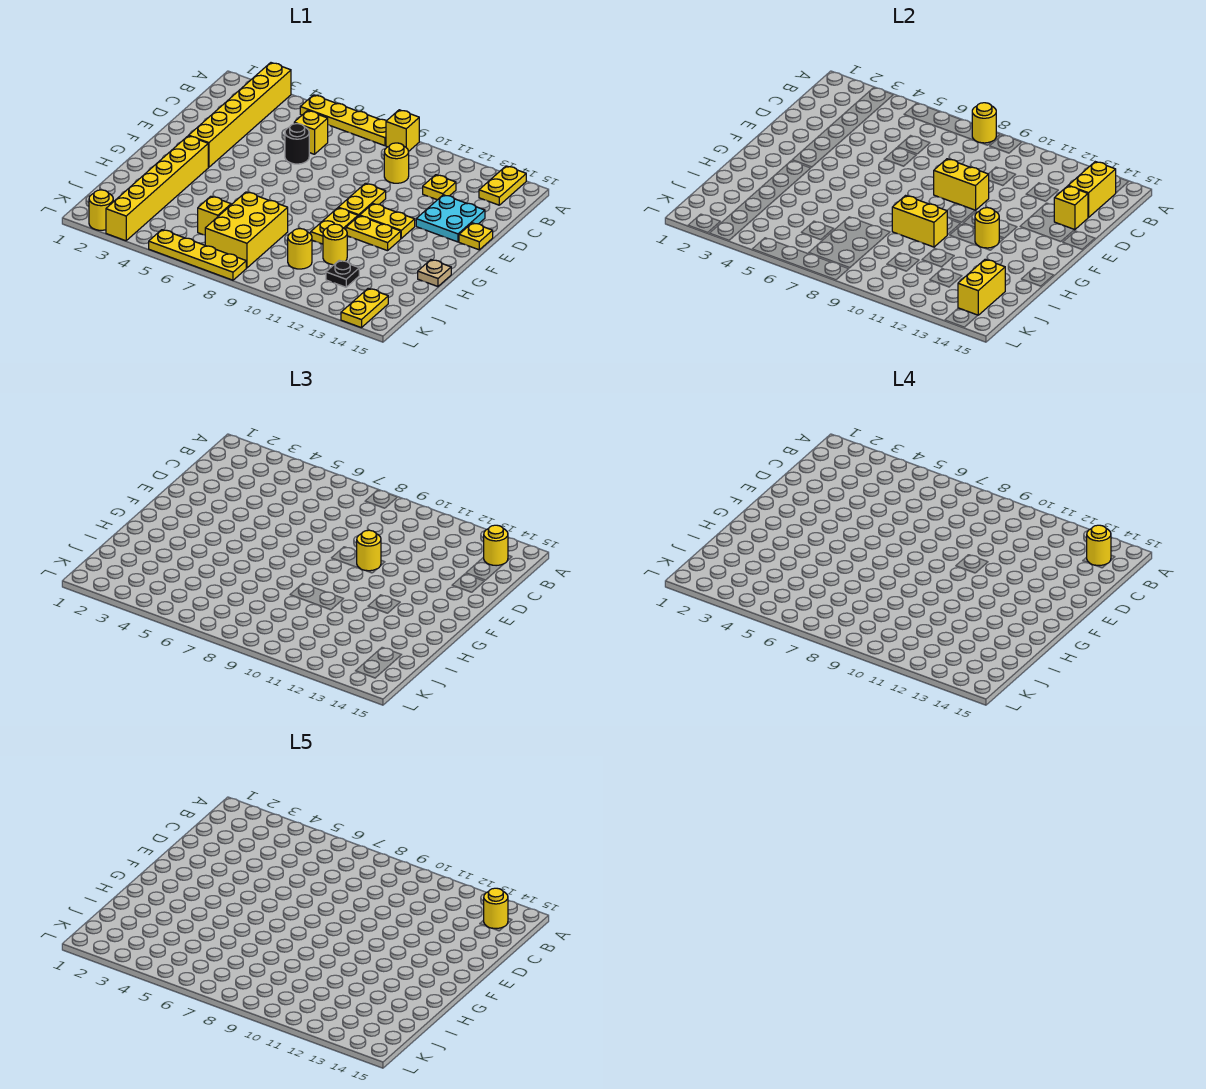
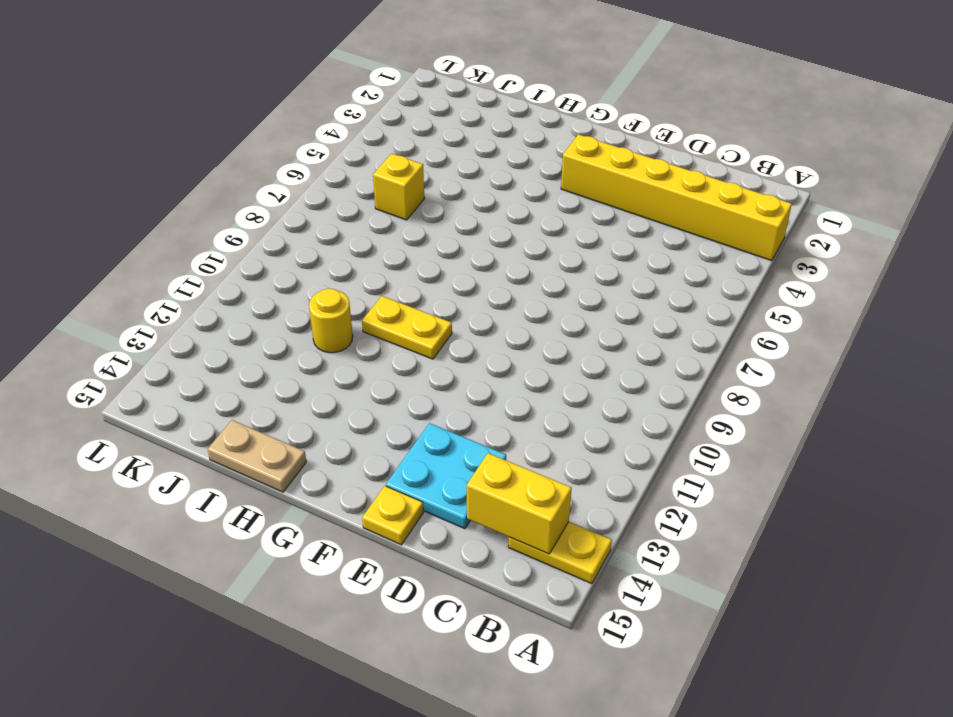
tan 1x2 plate [208,420,306,492] -> tan 1x1 plate [418,260,451,287]
none -> yellow 1x4 plate [300,95,386,146]
none -> yellow 1x1 brick [386,110,419,151]
none -> yellow 1x1 brick [294,111,328,154]
none -> yellow 1x1 round brick [384,143,409,183]

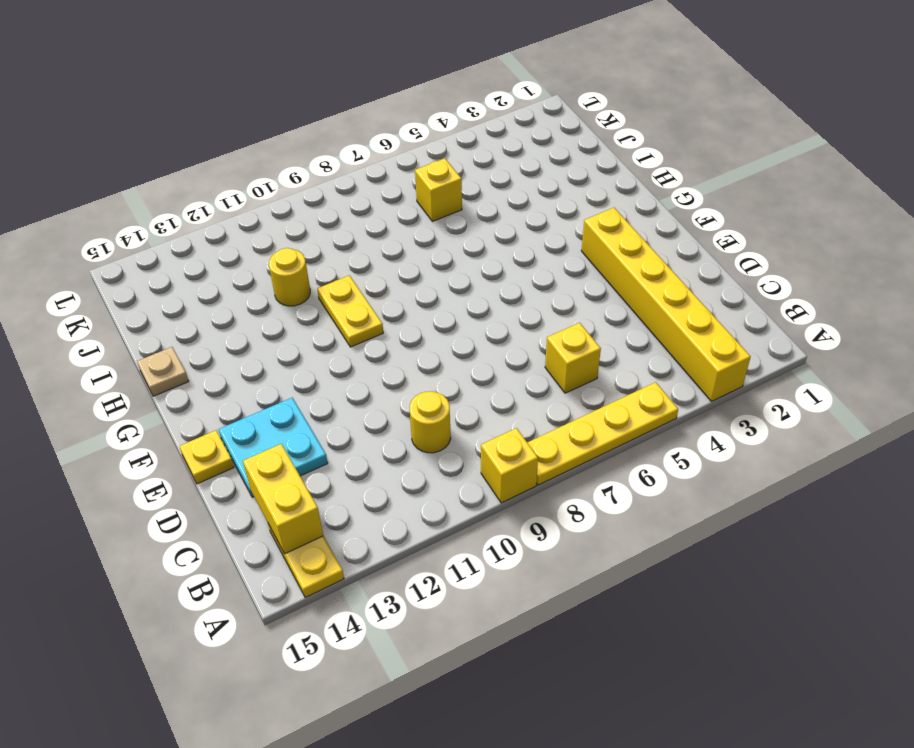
none -> yellow 1x1 plate [423,175,456,200]
none -> black 1x1 round brick [285,124,309,164]
none -> yellow 1x2 plate [338,183,386,216]
none -> yellow 1x2 plate [360,204,415,238]

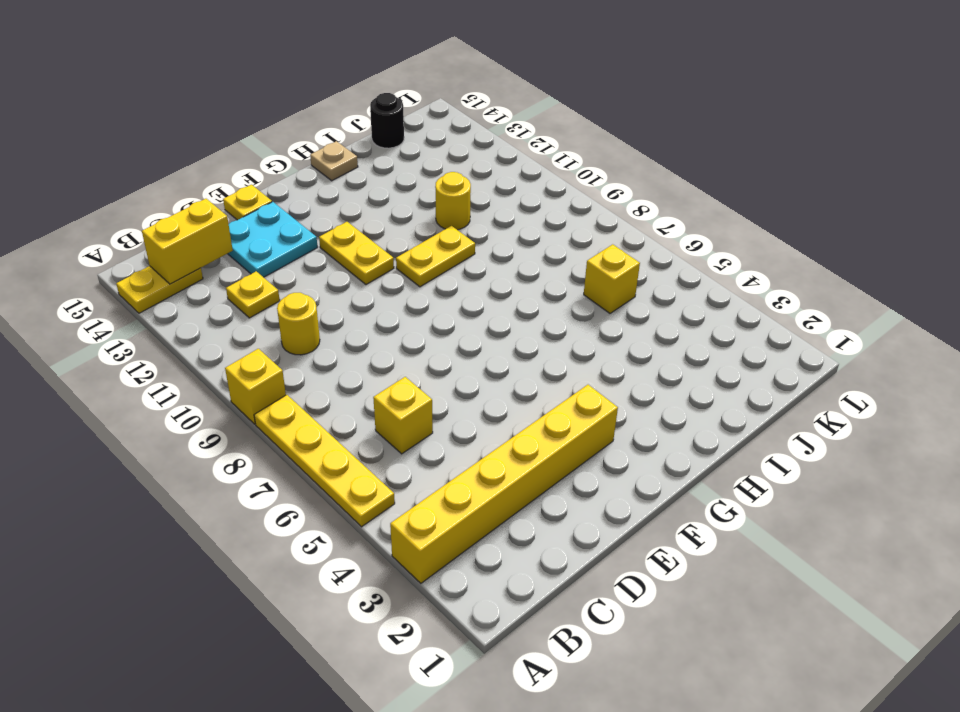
black 1x1 round brick [370,93,404,148] -> black 1x1 round brick moved to [285,124,309,164]
none -> yellow 1x2 plate [338,183,386,216]
none -> yellow 1x6 brick [106,136,208,241]
none -> yellow 1x2 plate [346,216,401,251]
none -> yellow 2x3 brick [205,192,288,268]

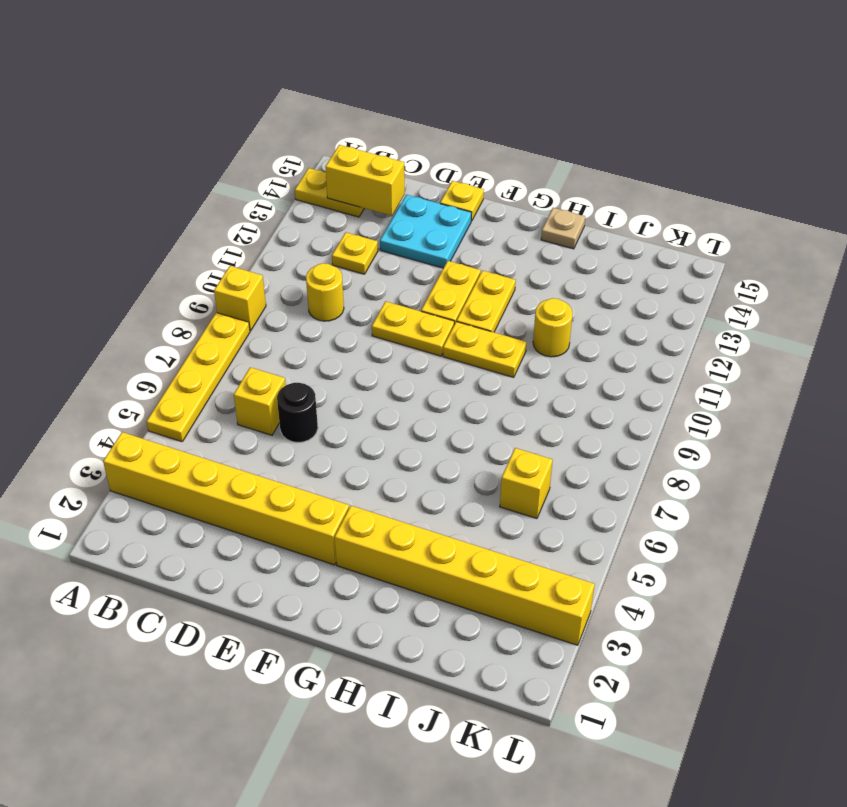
none -> yellow 2x3 brick [205,192,288,268]
none -> yellow 1x1 round brick [288,229,312,269]
none -> black 1x1 plate [326,260,359,287]
none -> yellow 1x2 plate [341,288,388,328]

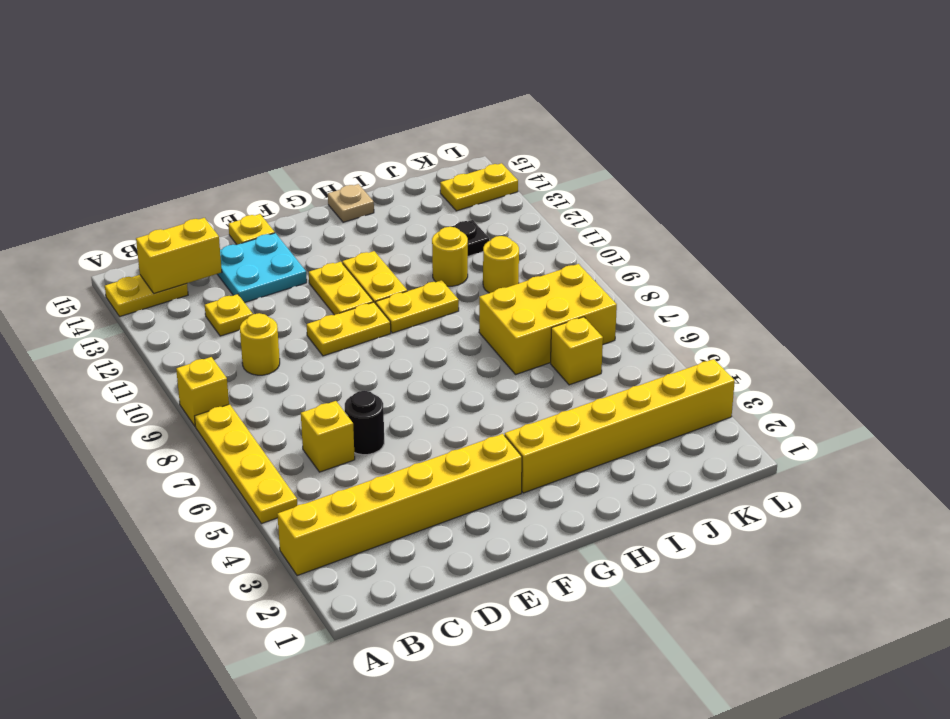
none -> yellow 1x1 round brick [89,190,113,230]
none -> yellow 1x4 plate [149,230,246,280]
none -> yellow 1x1 round brick [972,103,996,143]
none -> yellow 1x1 brick [1054,186,1088,230]

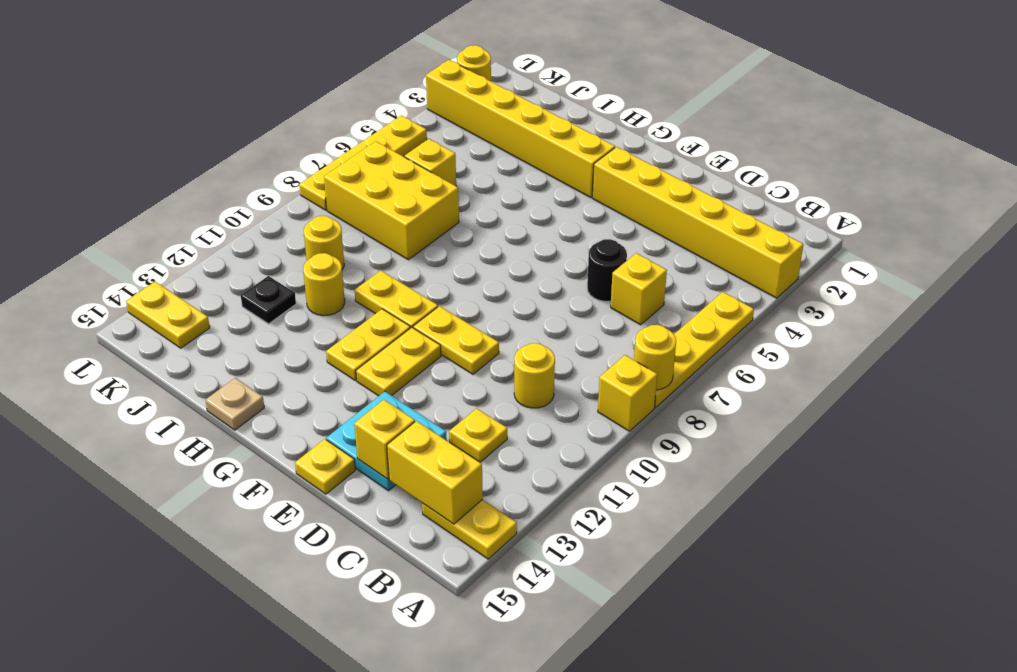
none -> yellow 1x2 brick [934,159,989,210]
none -> yellow 1x1 round brick [975,208,1000,248]
none -> yellow 1x2 brick [892,196,947,247]
none -> yellow 1x2 brick [958,260,1005,315]

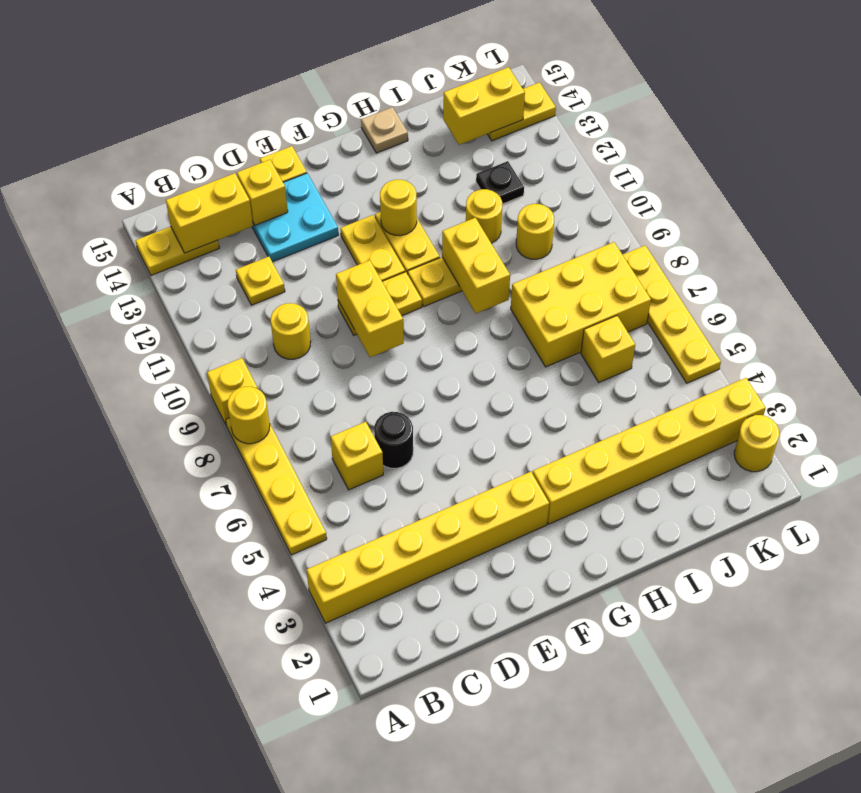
none -> yellow 1x1 round brick [484,525,508,566]
none -> yellow 1x1 round brick [357,530,381,571]
none -> yellow 1x1 round brick [1087,525,1111,566]
none -> yellow 1x1 round brick [484,888,508,929]

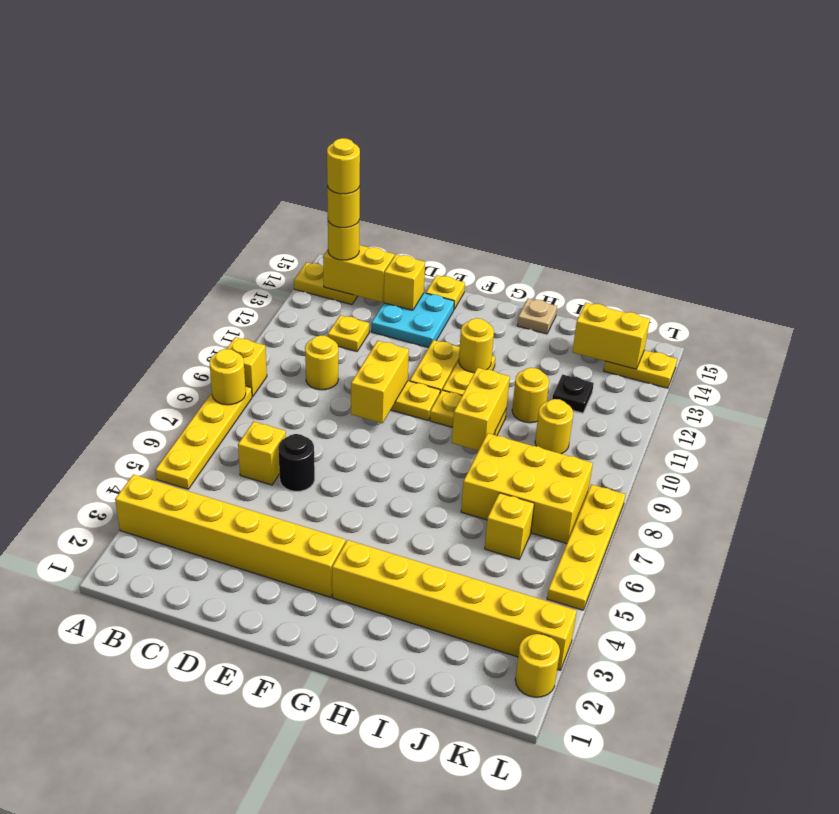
none -> yellow 1x1 round brick [357,530,381,571]

